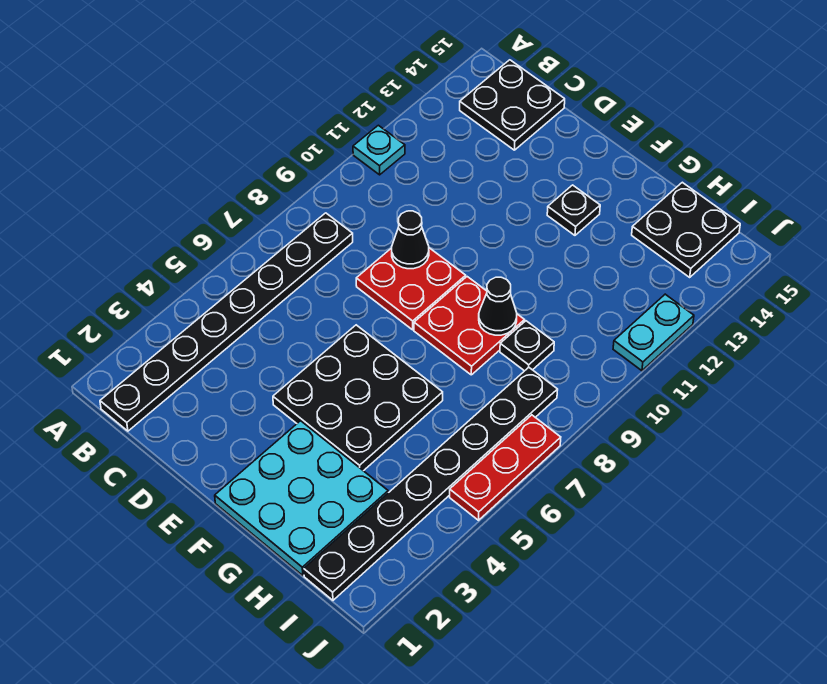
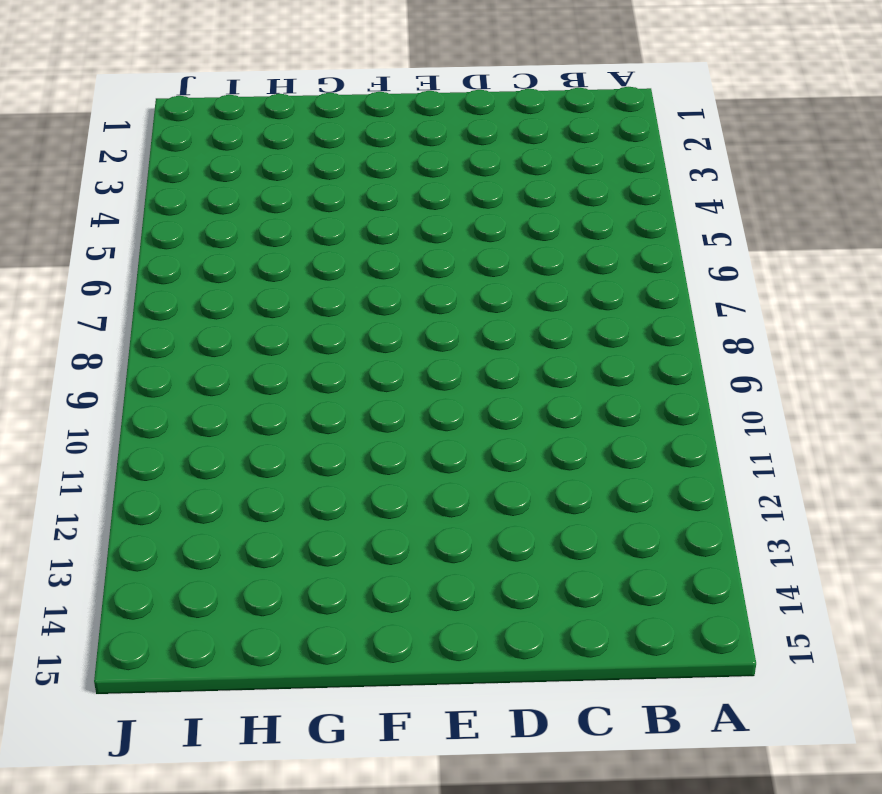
none -> cyan 1x1 plate [353,125,405,175]
none -> black 1x8 plate [100,213,353,431]
none -> black 2x2 plate [460,60,565,150]

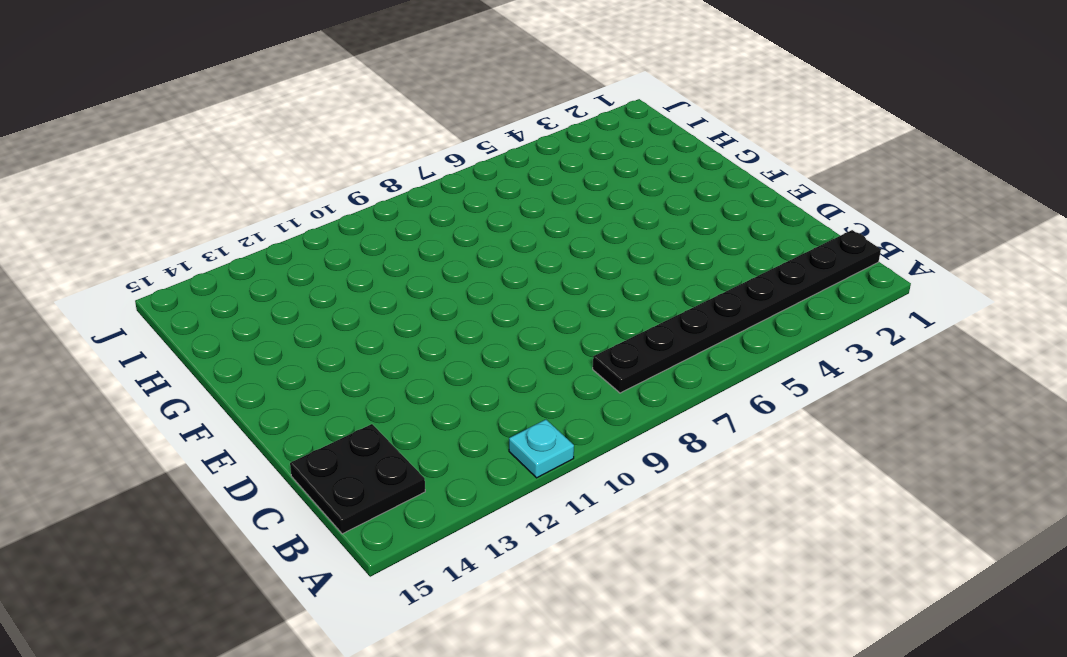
none -> red 2x2 plate [356,248,466,330]
none -> black 3x3 plate [273,325,443,471]
none -> cyan 3x3 plate [215,421,388,575]

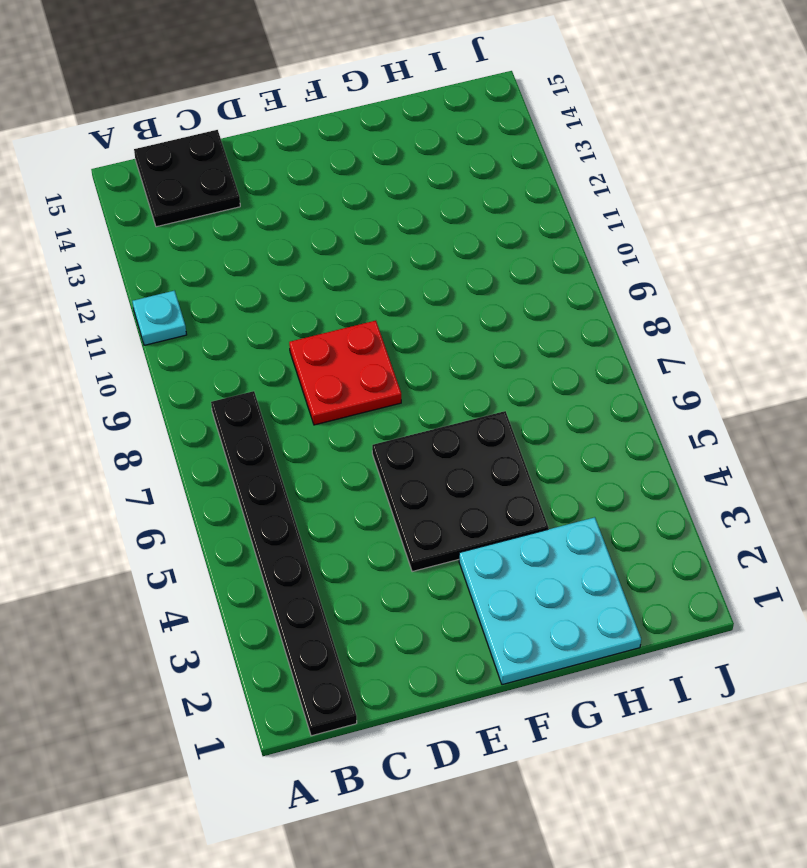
none -> red 2x2 plate [414,277,524,375]
none -> black 1x1 plate [547,185,600,235]
none -> black 1x1 plate [500,321,554,371]

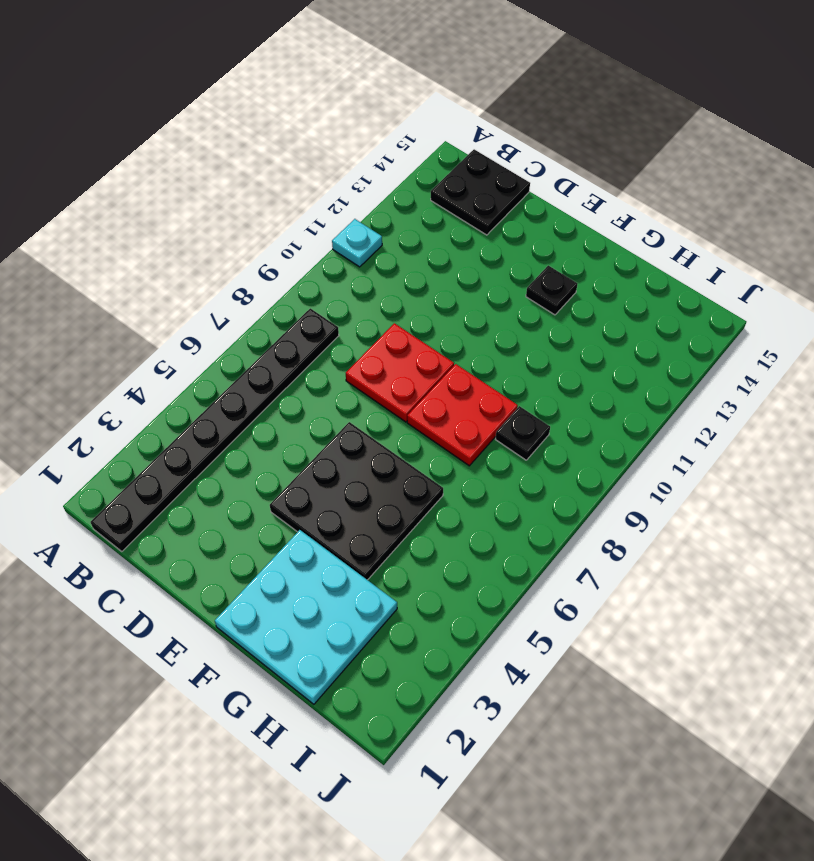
none -> black 2x2 plate [632,182,740,277]
none -> black 1x8 plate [304,368,558,600]
none -> red 1x3 plate [450,415,561,520]

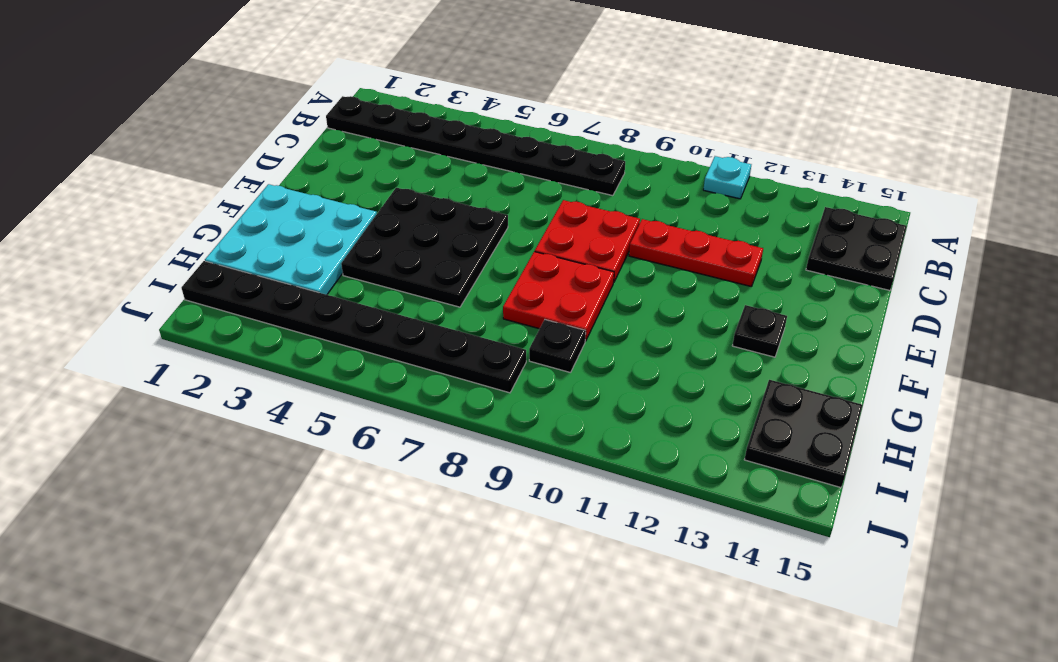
red 1x3 plate [629,219,763,287] -> red 1x3 plate moved to [450,415,561,520]
none -> cyan 1x2 plate [613,294,694,371]
none -> black 1x1 cone [392,211,429,269]
none -> black 1x1 cone [479,277,517,335]

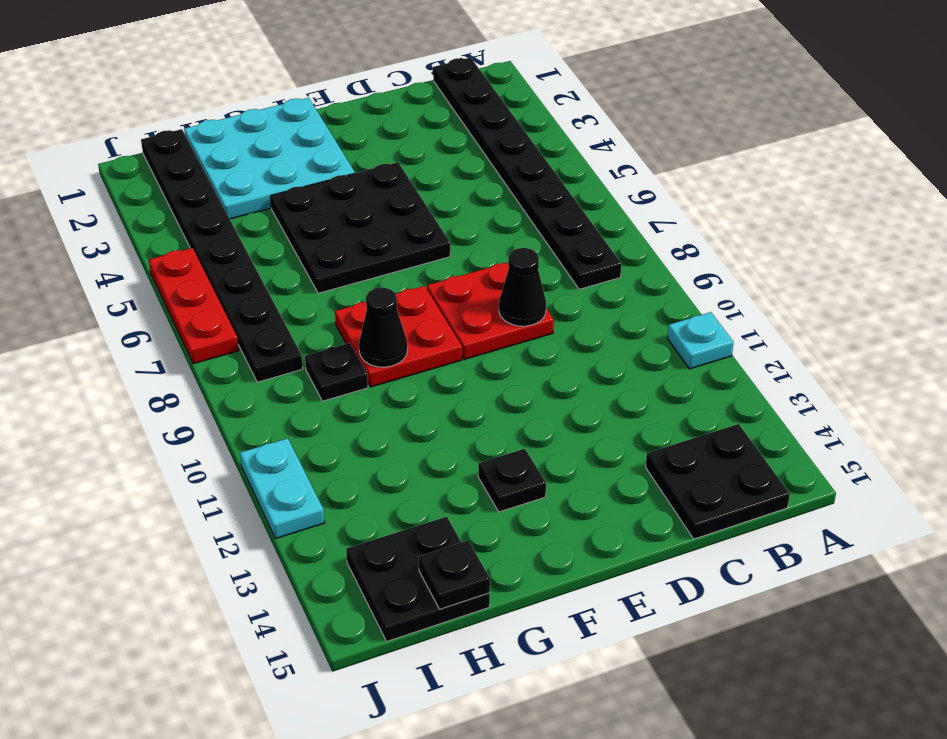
black 1x1 plate [419,541,490,609] -> none

